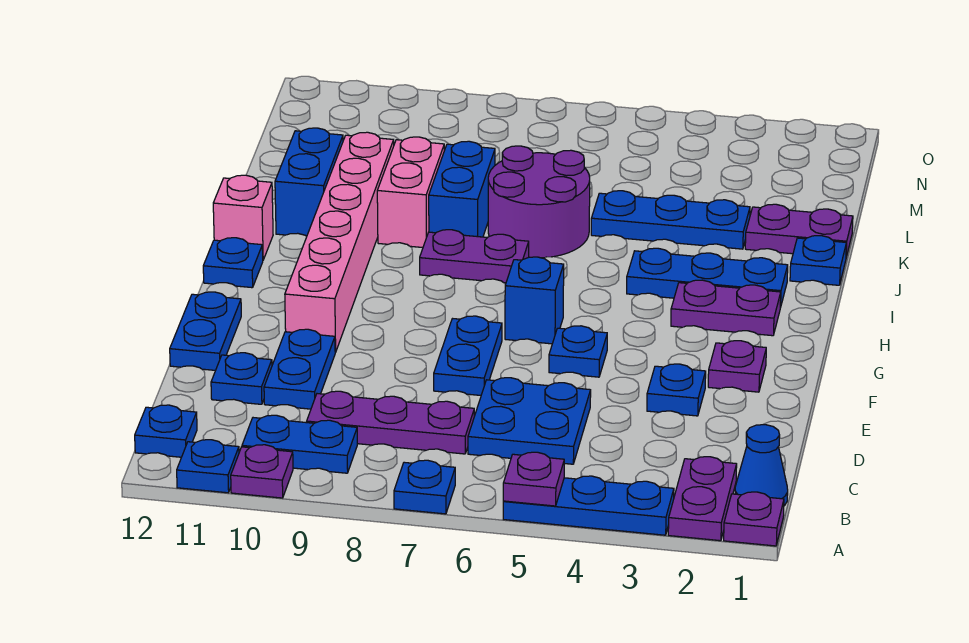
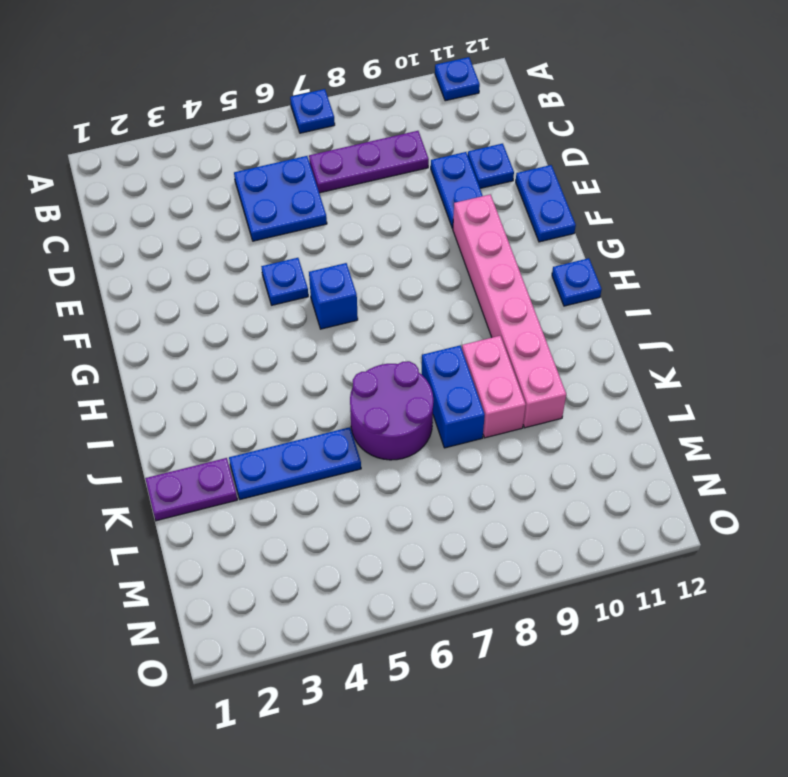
none -> purple 1x1 plate [724,492,784,546]
none -> purple 1x2 plate [668,457,737,541]
none -> blue 1x3 plate [503,476,674,535]
none -> purple 1x1 plate [231,445,293,498]

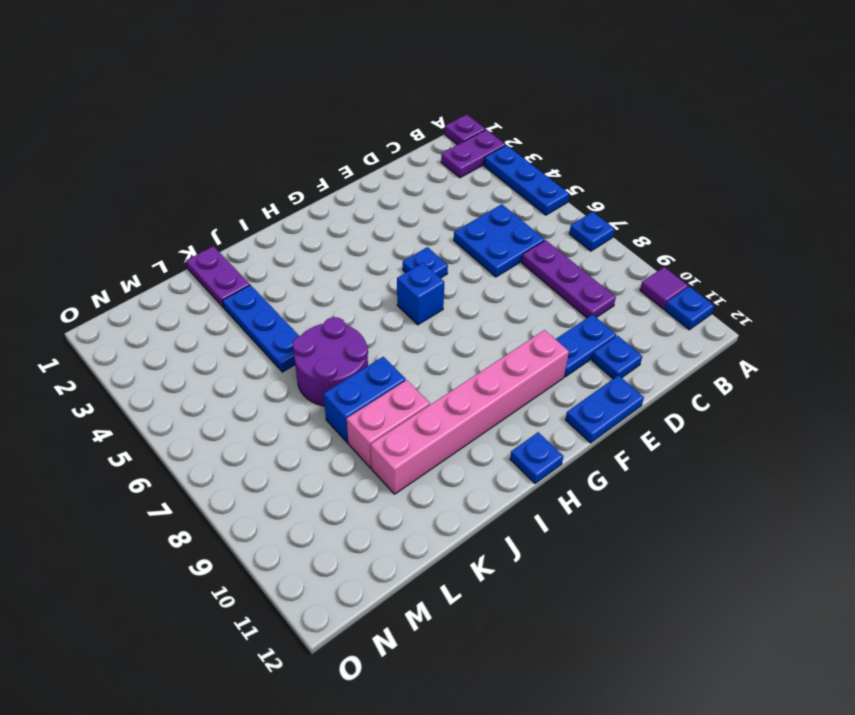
purple 1x1 tile [640,267,688,309] -> purple 1x1 plate [231,445,293,498]
none -> blue 1x1 cone [735,425,788,506]
none -> blue 1x2 plate [242,415,357,473]
none -> blue 1x1 plate [135,405,197,457]
none -> blue 1x1 plate [647,364,706,416]

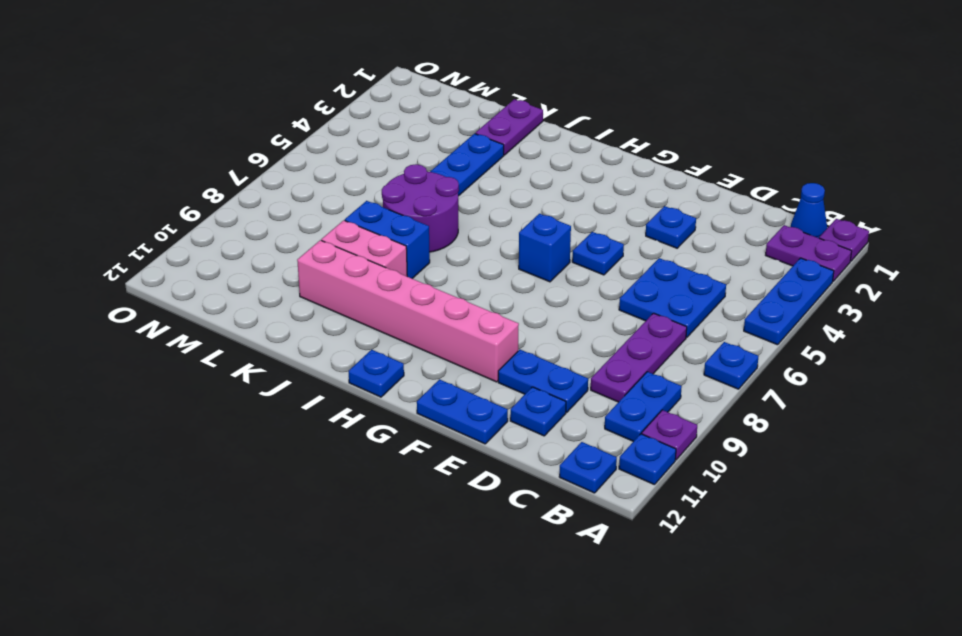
none -> blue 1x2 plate [434,316,502,395]
none -> purple 1x1 plate [708,341,766,392]
none -> purple 1x2 plate [671,280,781,336]
none -> blue 1x3 plate [627,248,788,308]

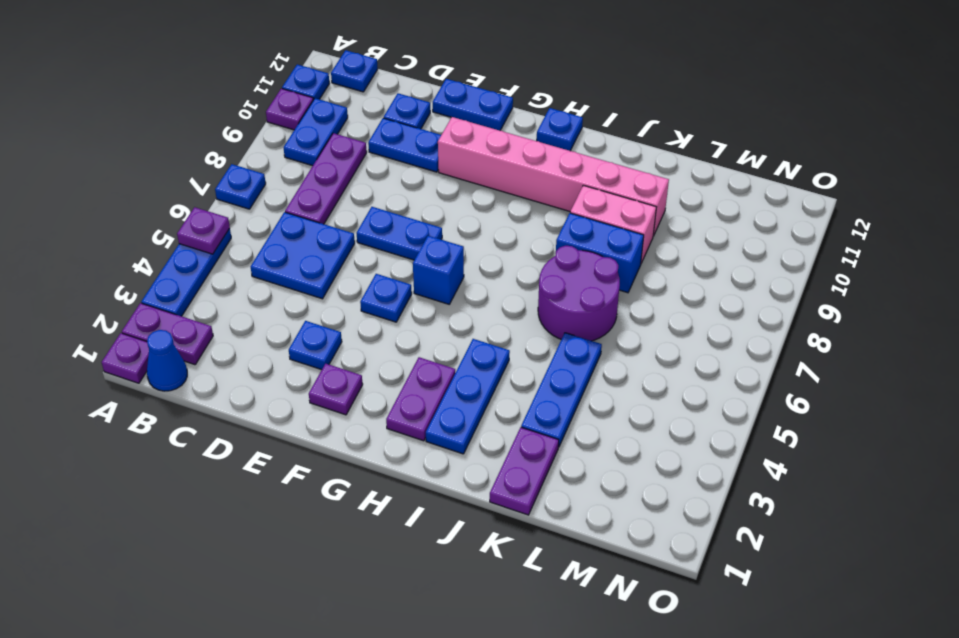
none -> purple 1x2 plate [420,230,529,283]
none -> pink 1x1 brick [213,175,273,260]
none -> blue 1x1 plate [790,236,846,285]
none -> blue 1x2 brick [275,128,343,236]

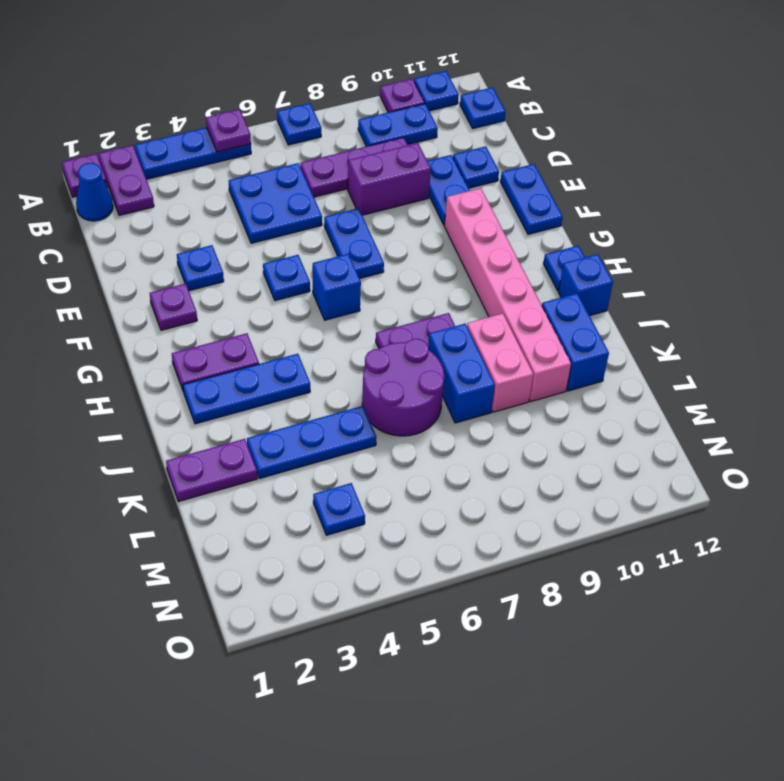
purple 1x2 brick [348,143,431,215] -> none
blue 1x1 brick [558,254,613,316] -> pink 1x1 brick [213,175,273,260]
blue 1x1 plate [313,483,365,535] -> blue 1x1 plate moved to [790,236,846,285]

